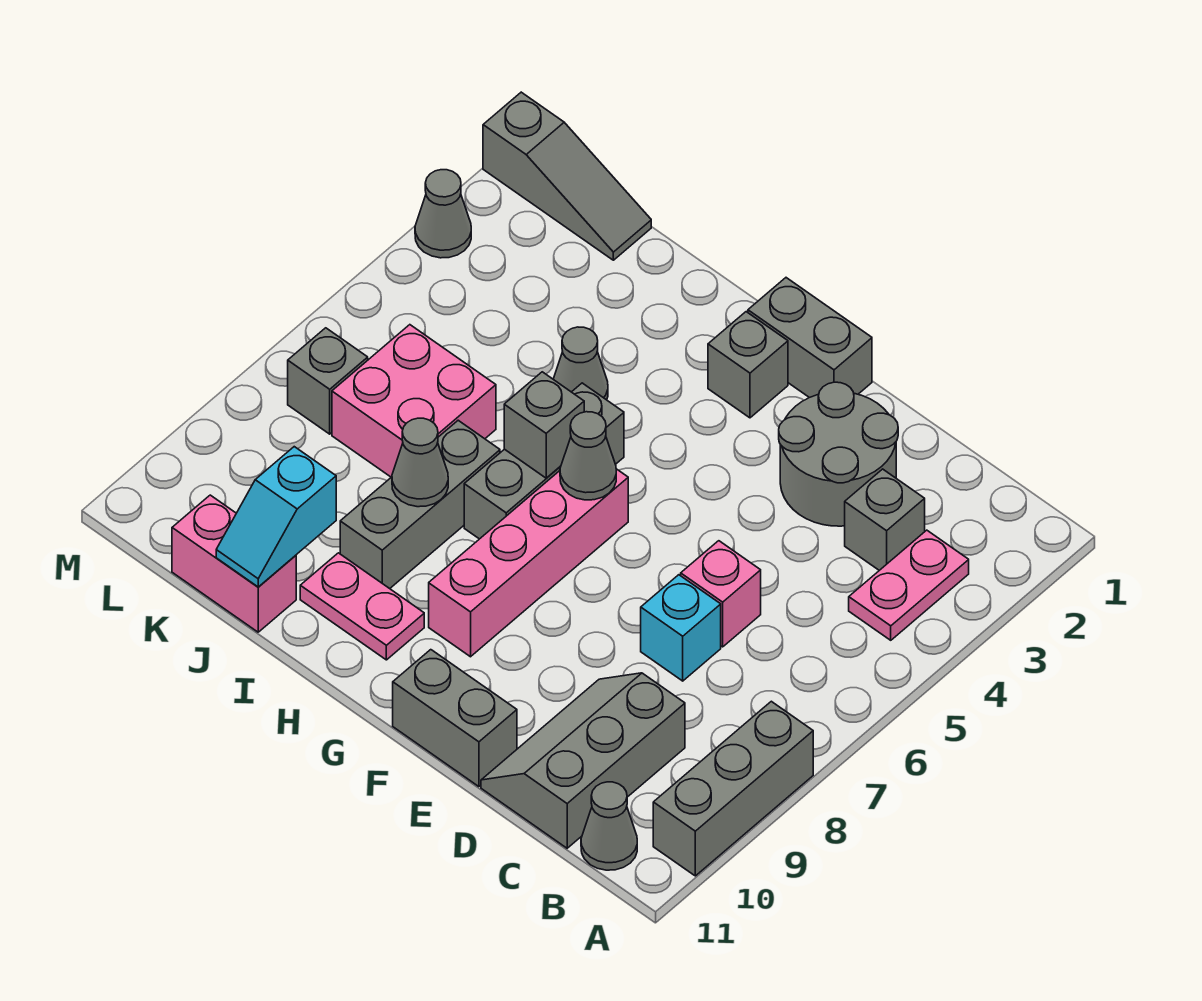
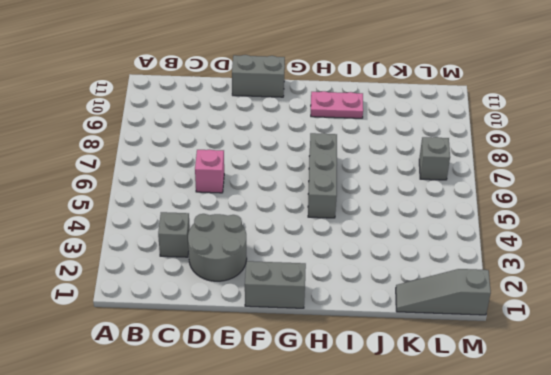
none -> grey 1x3 brick [653,701,813,876]
none -> pink 1x2 plate [849,530,969,640]
none -> grey 1x1 cone [581,782,637,870]

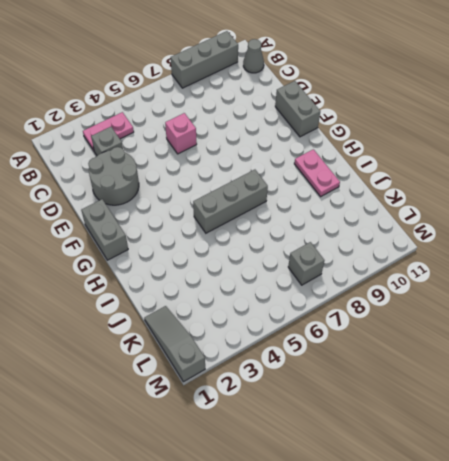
none -> grey 2x3 slope [481,673,685,848]
none -> cyan 1x1 brick [641,575,721,681]
none -> grey 1x1 brick [708,312,788,418]

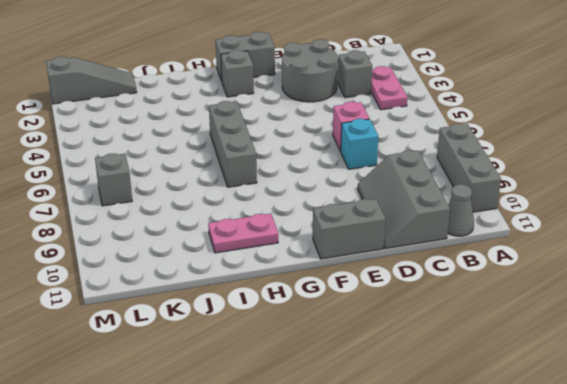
none -> pink 1x4 brick [429,469,628,657]
none -> grey 1x1 cone [553,327,608,400]
none -> grey 1x3 brick [340,420,500,589]

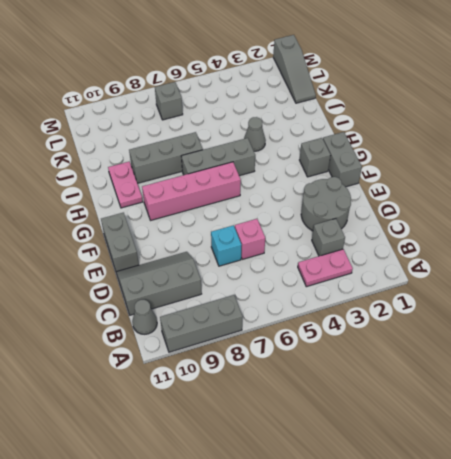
none -> pink 2x2 brick [332,325,496,477]
none -> pink 1x2 brick [172,495,296,632]
none -> grey 1x1 cone [415,170,471,258]

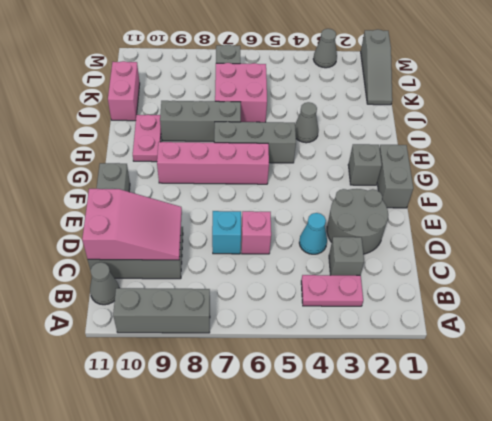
pink 2x3 slope [82,189,182,260] -> none
cyan 1x1 cone [299,213,327,254] -> none
none -> grey 1x1 cone [560,412,616,500]
none -> grey 1x1 brick [504,372,584,478]
none -> grey 1x1 cone [392,418,448,507]

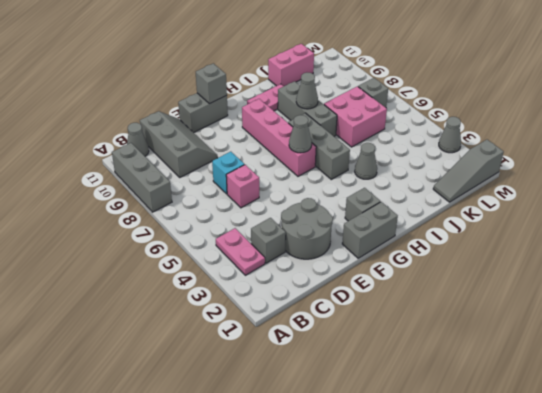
grey 1x1 brick [196,63,227,104] -> grey 1x1 brick moved to [504,372,584,478]
none -> cyan 1x2 slope [216,447,336,587]

